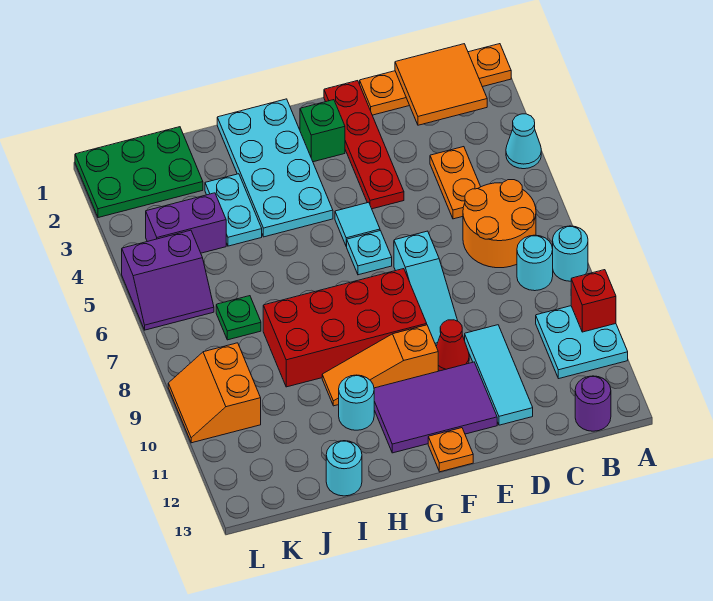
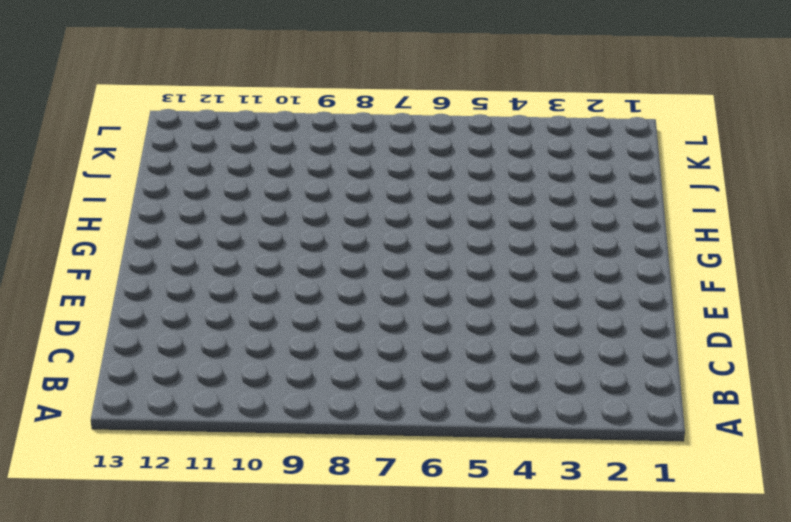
none -> orange 1x4 plate [360,44,511,115]
none -> cyan 1x1 cone [506,114,541,169]
none -> cyan 1x1 round brick [553,226,588,281]
none -> cyan 2x2 plate [536,306,628,379]

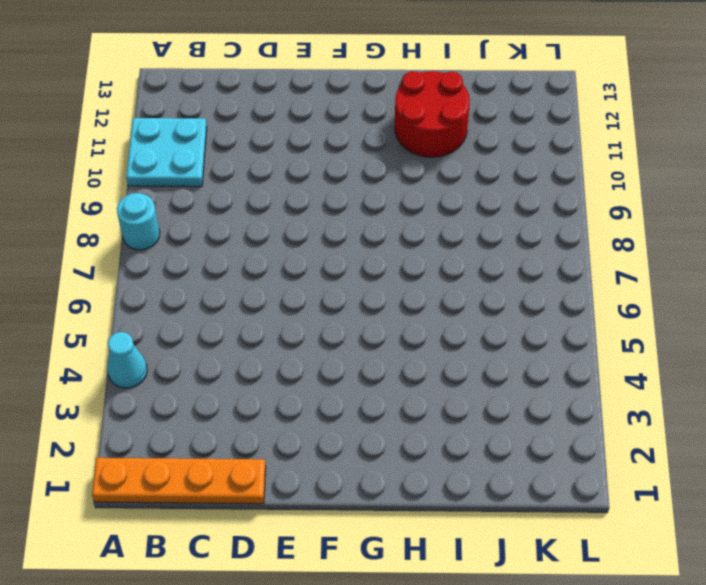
red 2x2 round brick [395,71,470,157] -> cyan 1x1 round brick [339,375,374,430]
none -> orange 2x2 round brick [463,180,536,268]
none -> cyan 1x1 round brick [517,235,553,291]
none -> purple 1x1 round brick [575,376,611,431]
none -> orange 1x2 plate [430,147,481,219]

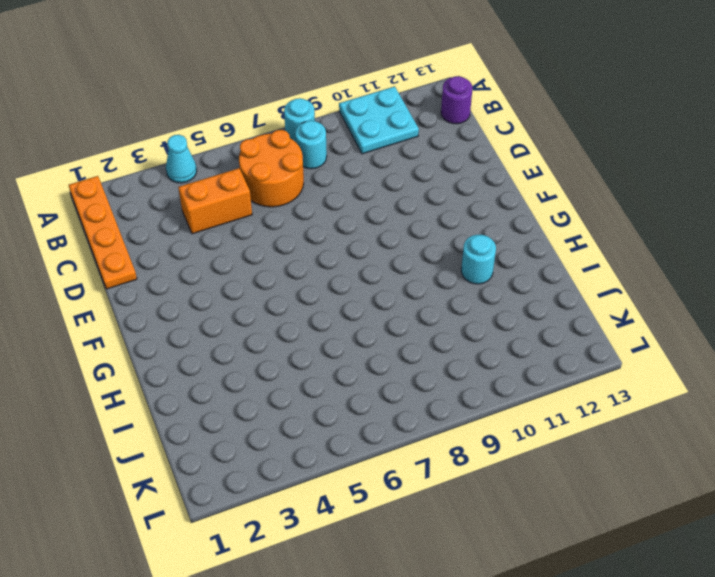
orange 1x2 brick [178,168,252,234] -> orange 1x2 plate [430,147,481,219]
none -> cyan 1x3 tile [465,325,533,425]
none -> red 1x4 plate [324,81,404,209]
none -> cyan 1x3 slope [394,231,458,346]
none -> red 1x1 cone [436,320,469,371]

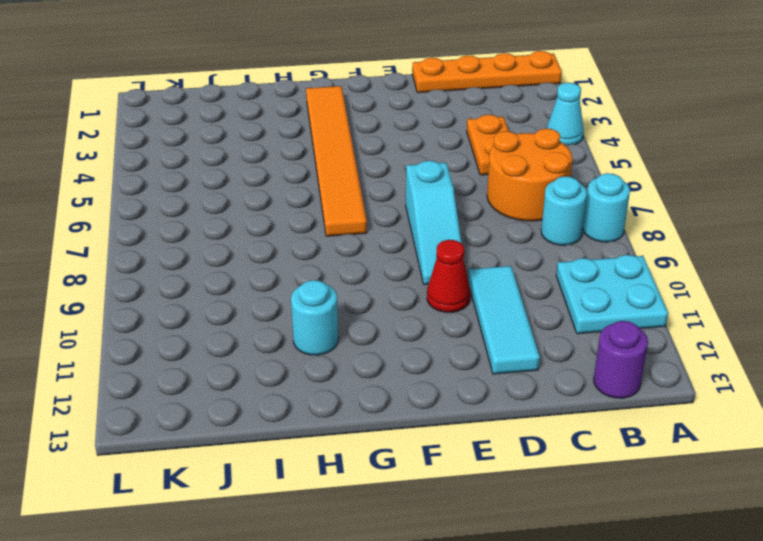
orange 1x6 tile [306,86,367,236] -> cyan 2x4 plate [217,99,333,237]
none -> red 1x4 plate [324,81,404,209]
none -> purple 2x3 tile [374,362,497,453]
none -> green 1x1 brick [300,100,345,162]
none -> cyan 1x1 tile [335,202,380,246]

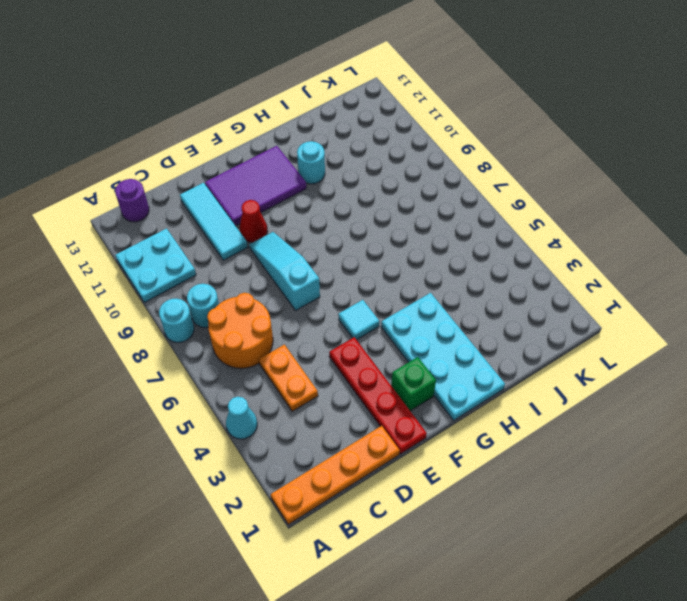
none -> cyan 1x1 plate [346,231,392,275]
none -> red 2x4 brick [263,269,427,387]
none -> orange 1x3 slope [322,325,438,406]
none -> orange 1x1 plate [428,428,473,472]

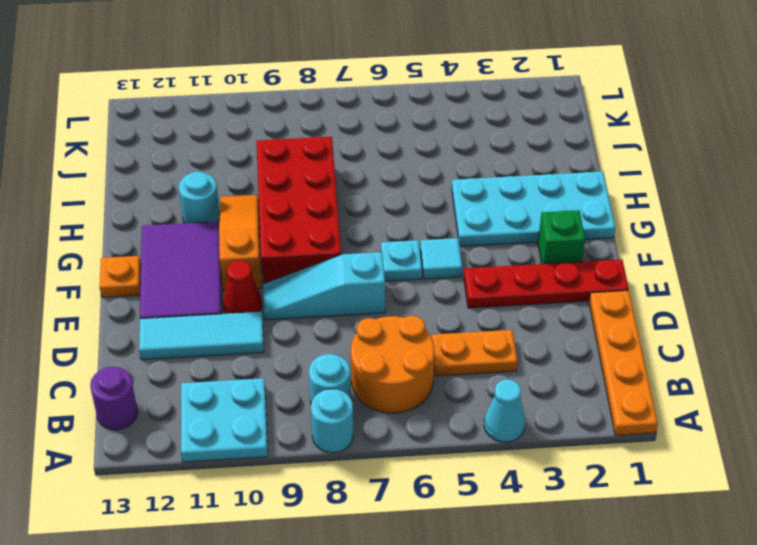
none -> cyan 1x2 plate [205,174,262,246]
none -> cyan 1x1 round brick [326,441,362,496]
none -> green 2x3 plate [75,127,203,218]
none -> purple 1x2 brick [146,193,226,253]

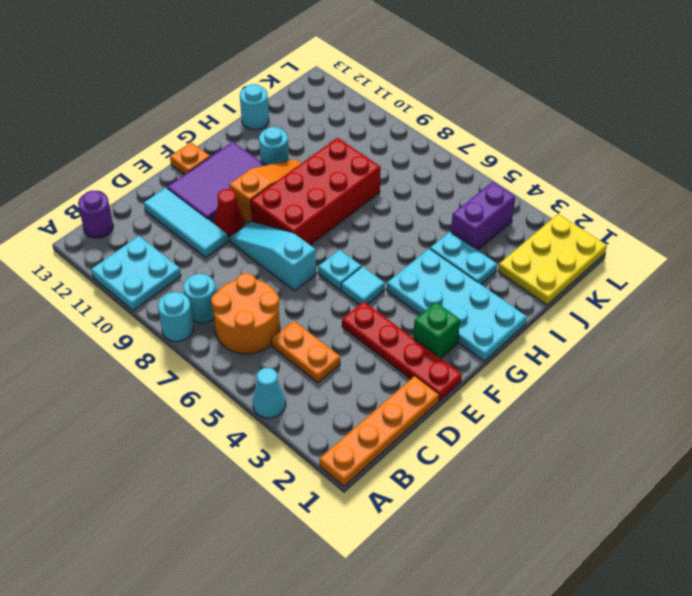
yellow 2x3 plate [498,214,607,305] -> green 2x3 plate [75,127,203,218]
none -> green 1x1 plate [216,296,261,340]
none -> purple 2x2 slope [122,230,214,330]
none -> orange 2x2 slope [168,343,261,443]
none -> red 1x1 brick [571,270,616,332]

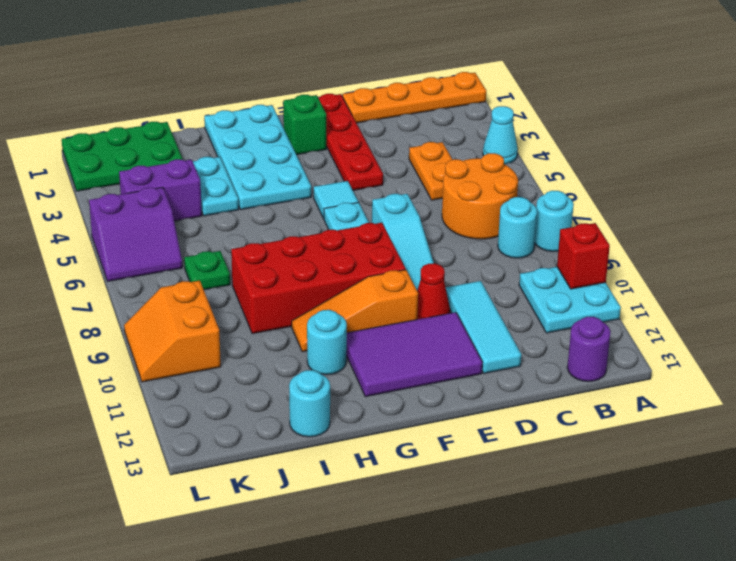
none -> orange 1x1 plate [428,428,473,472]
none -> orange 2x2 tile [395,44,487,125]

